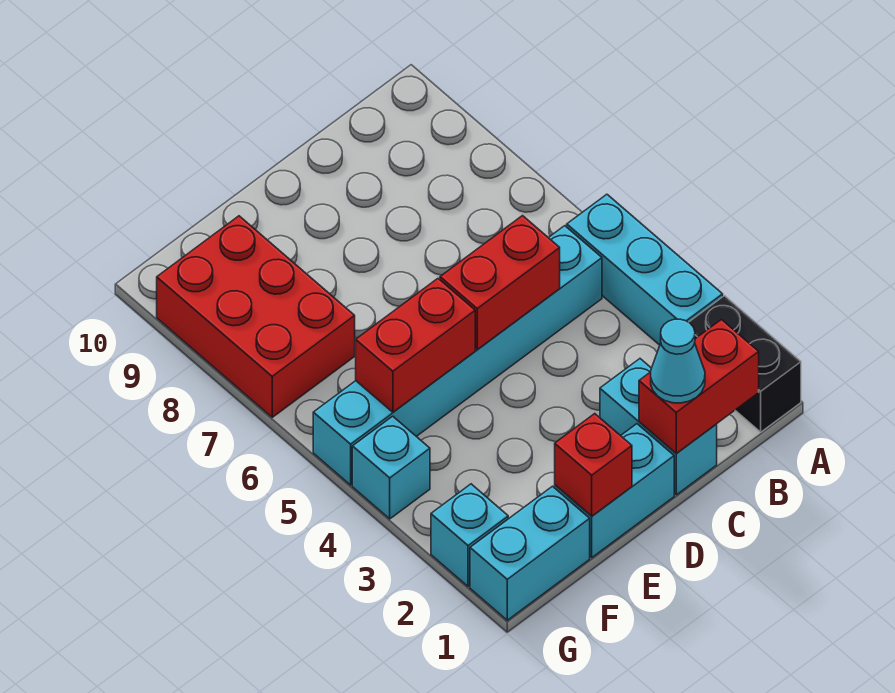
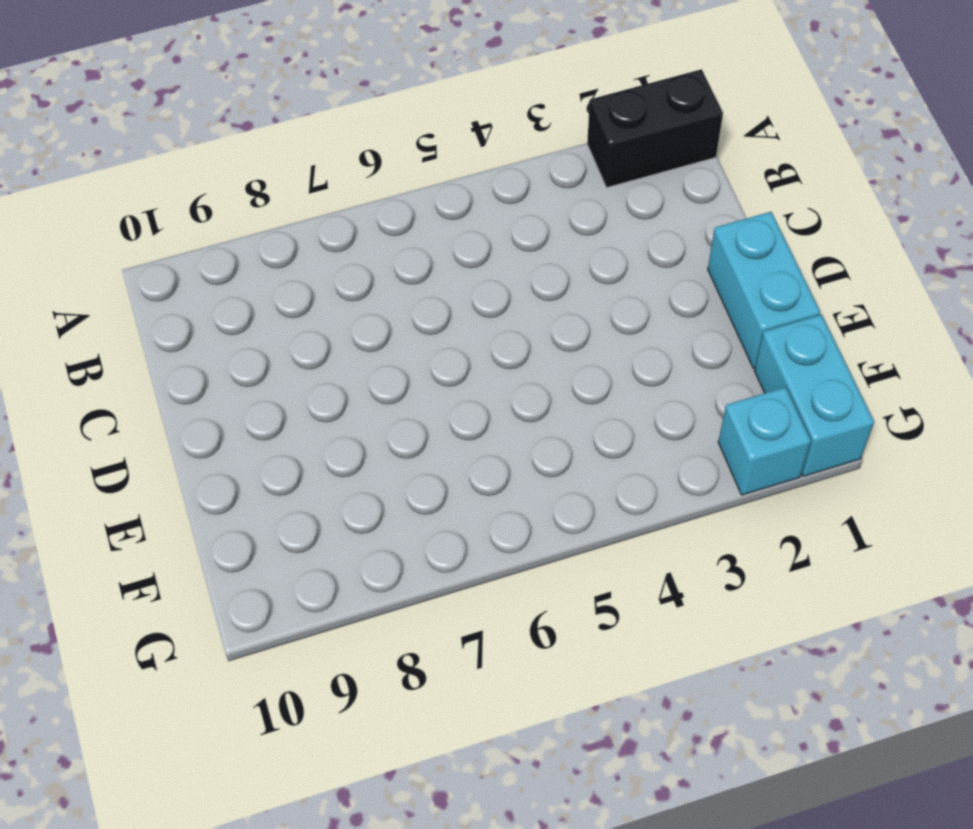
none -> cyan 1x3 brick [567,194,723,345]
none -> cyan 1x6 brick [313,226,602,485]
none -> cyan 1x2 brick [600,359,717,495]

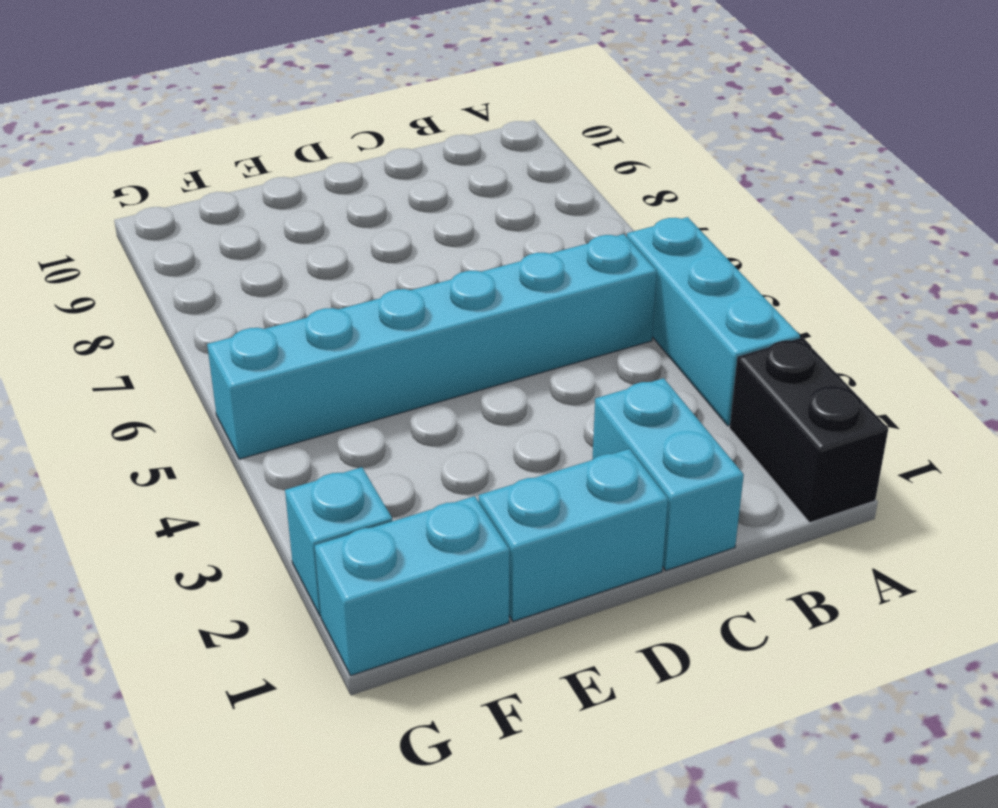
none -> red 2x3 brick [157,216,355,417]
none -> cyan 1x1 brick [352,416,430,519]
none -> red 1x2 brick [639,320,759,454]

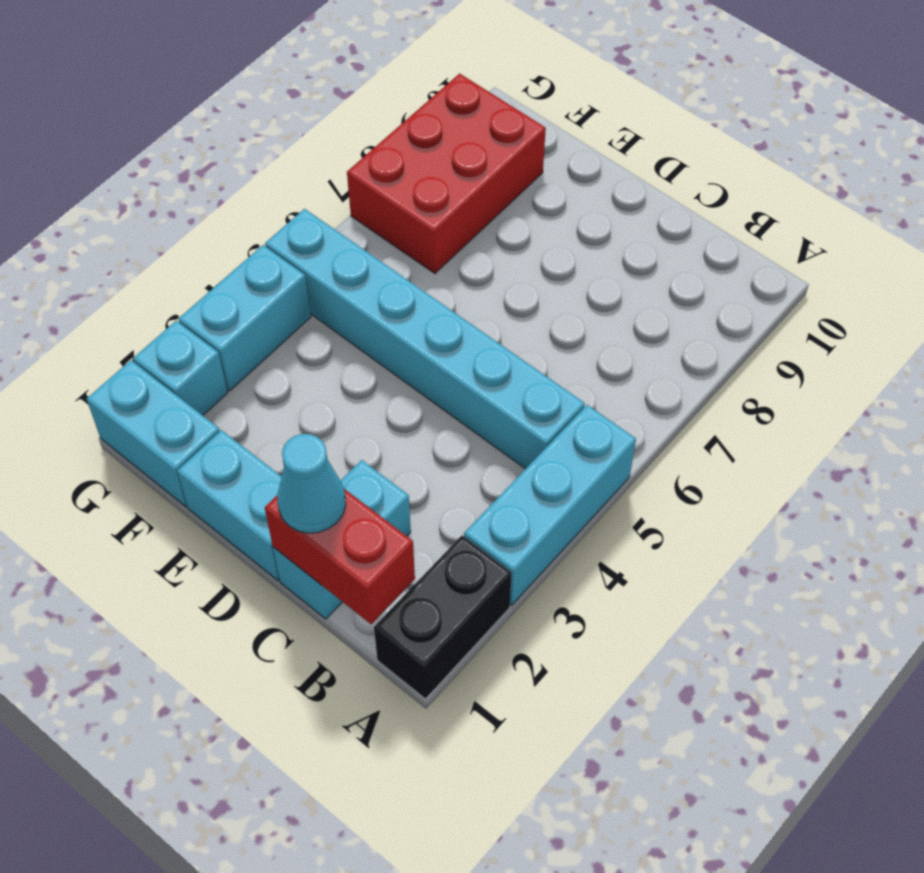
cyan 1x2 brick [178,245,311,391] -> cyan 1x1 brick [352,416,430,519]
none -> red 1x2 brick [440,216,560,349]
none -> red 1x1 brick [555,414,632,516]
none -> red 1x2 brick [356,279,475,412]

